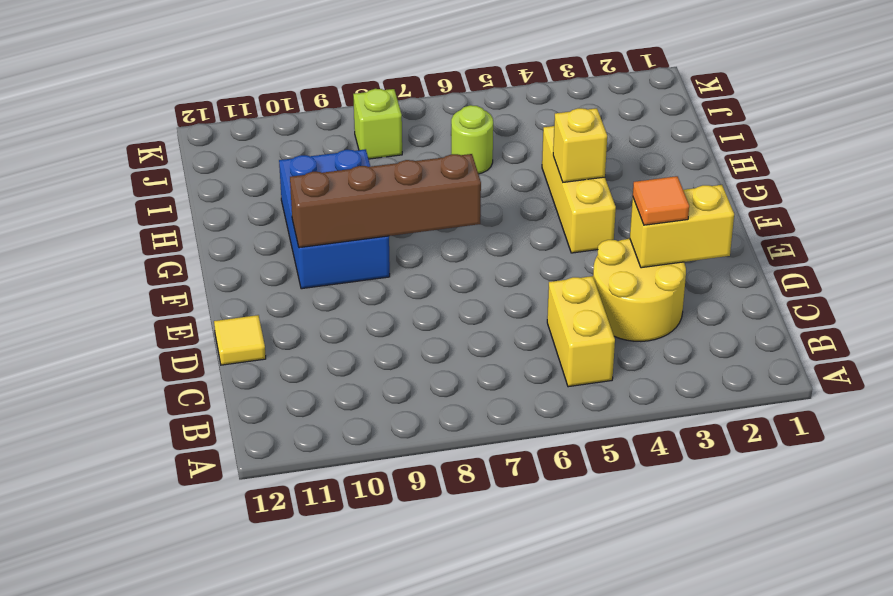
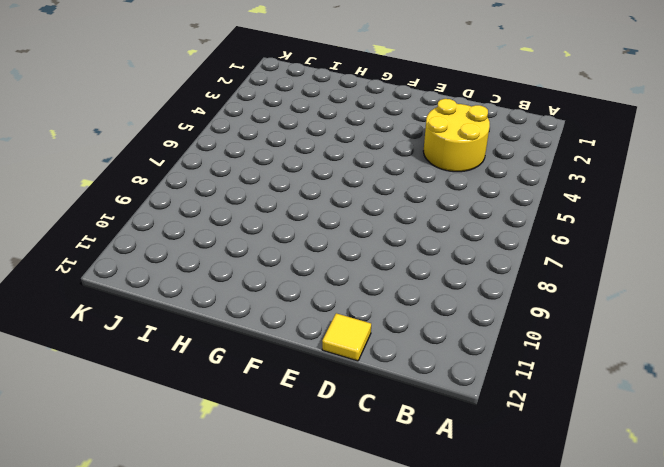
none -> yellow 1x2 brick [547,276,615,387]
none -> yellow 1x3 brick [542,126,616,253]

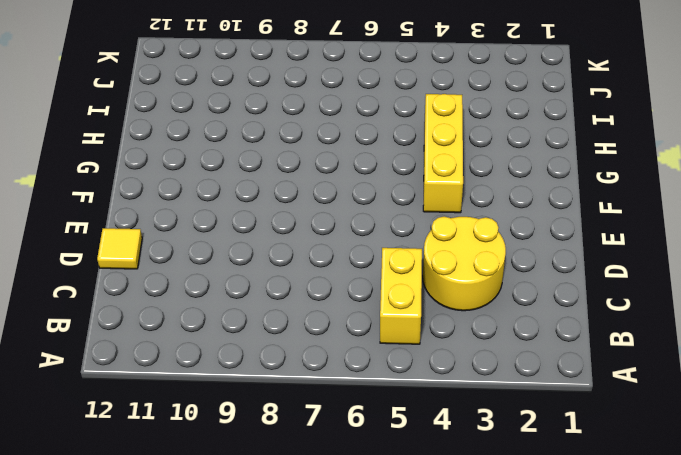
none -> blue 2x3 brick [279,149,390,289]
none -> lime 1x1 round brick [451,105,493,174]

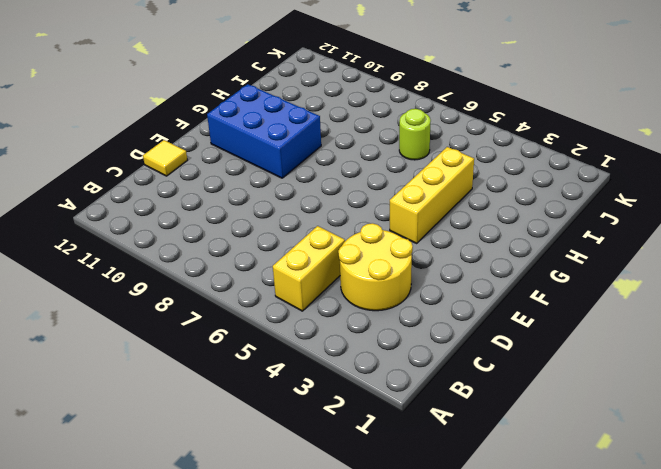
blue 2x3 brick [207,84,321,178] -> blue 2x3 brick turned to [279,149,390,289]
none -> lime 1x1 brick [353,89,402,159]
none -> yellow 1x2 brick [630,185,734,268]

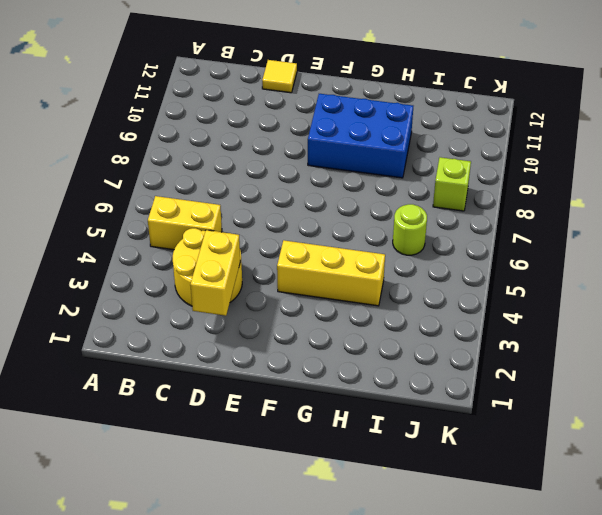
none -> brown 1x4 brick [290,154,481,248]
none -> yellow 1x1 brick [553,108,607,182]

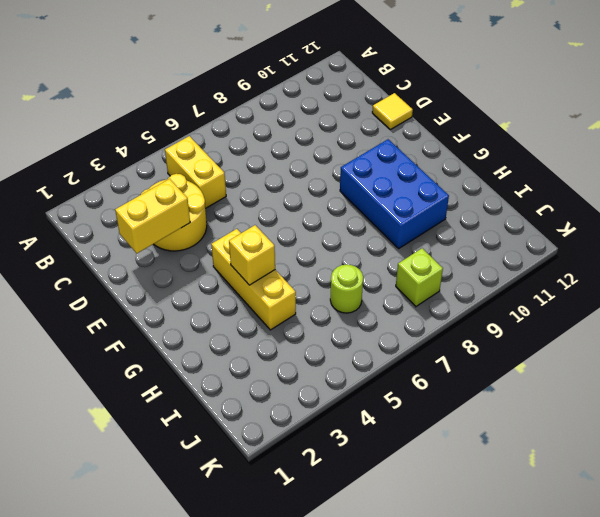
none -> brown 1x4 brick [290,154,481,248]
none -> orange 1x1 tile [633,176,689,225]

